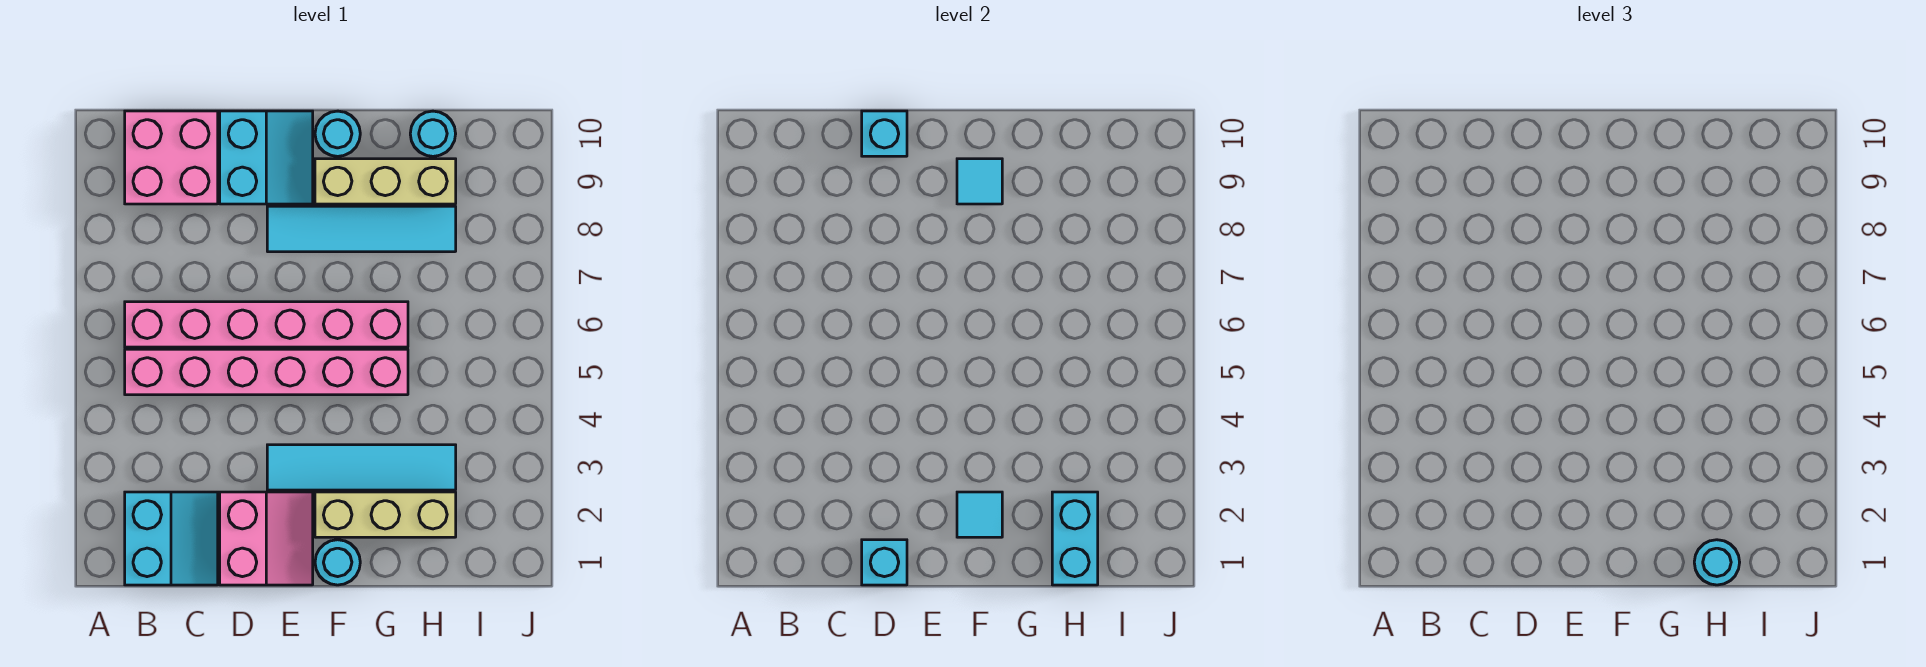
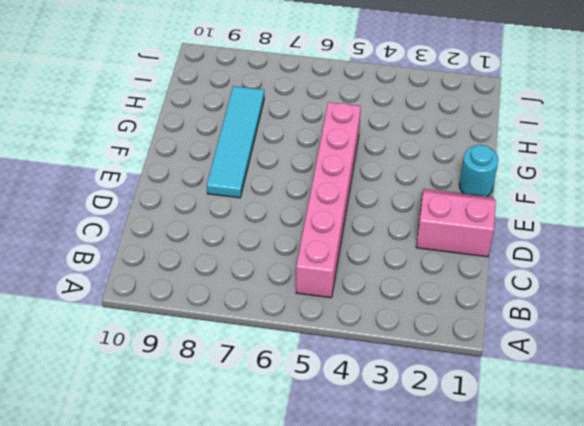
none -> cyan 2x2 slope [125,492,218,585]
none -> pink 1x6 brick [125,302,408,347]
none -> pink 2x2 brick [125,111,218,204]

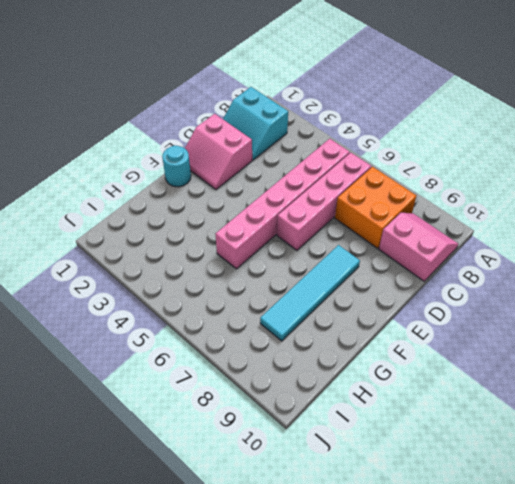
pink 1x4 brick [277,153,371,250] -> pink 1x6 brick [125,302,408,347]
orange 2x2 brick [335,167,416,248] -> none
pink 2x2 slope [379,213,458,281] -> pink 2x2 brick [125,111,218,204]
none -> cyan 2x2 slope [220,111,313,204]
none -> cyan 1x4 tile [267,445,456,490]
none -> tan 1x3 brick [315,492,456,537]

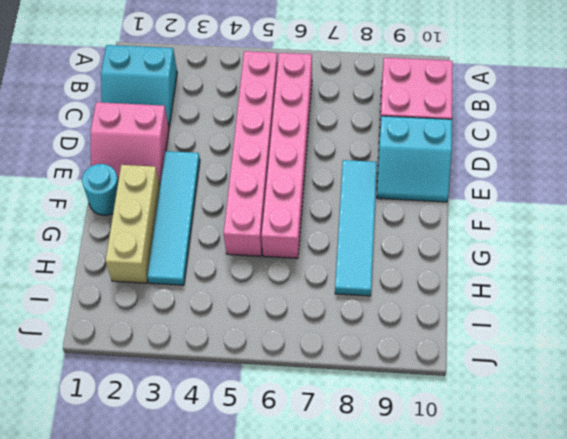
none -> tan 1x3 brick [315,159,456,204]
none -> cyan 1x1 round brick [315,111,360,156]
none -> cyan 1x1 round brick [410,111,456,156]

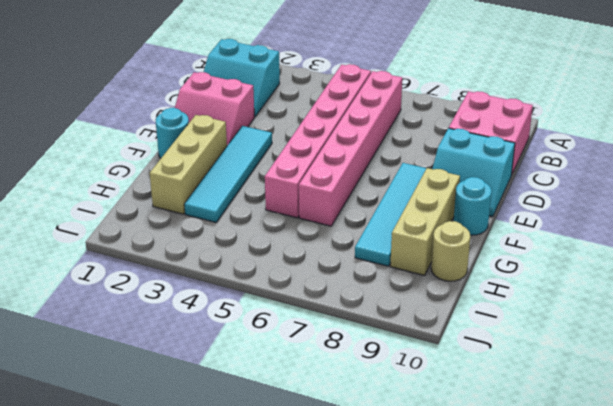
tan 1x1 round brick [431,221,470,281] -> cyan 1x1 round brick [410,111,456,156]
none -> cyan 1x1 brick [862,540,907,585]
none -> cyan 1x1 brick [862,111,907,156]
none -> cyan 1x1 tile [957,492,1002,537]

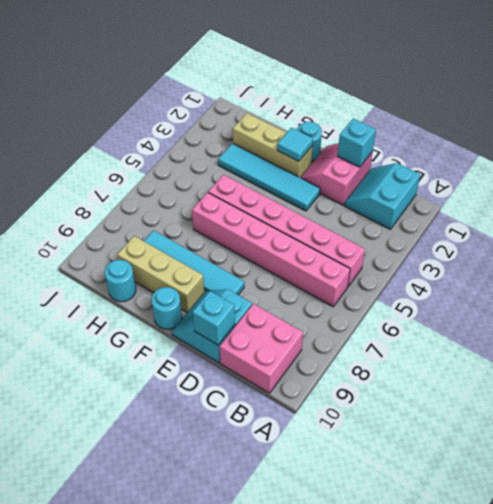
none -> cyan 1x1 tile [957,159,1002,204]
none -> cyan 1x2 brick [1052,492,1098,585]
none -> cyan 1x1 round brick [1694,540,1740,585]

